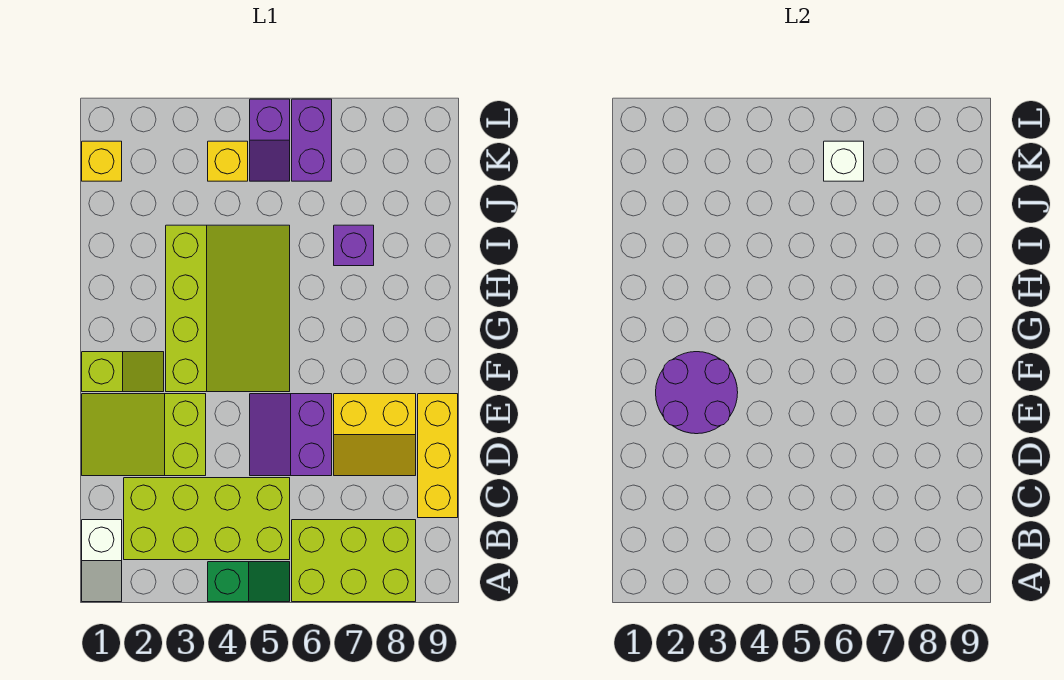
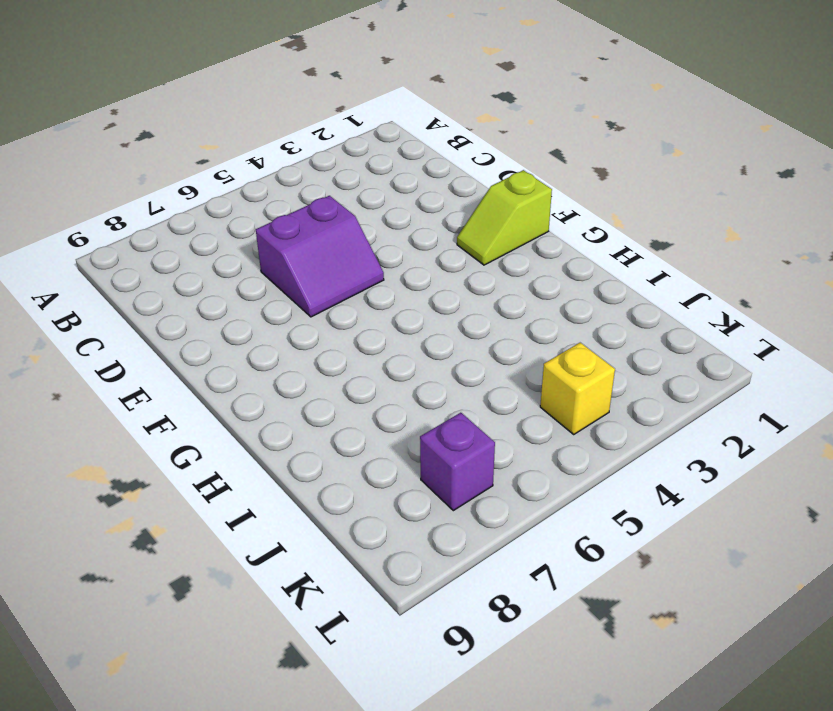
purple 2x2 slope [256,196,384,317] -> purple 2x2 slope turned to [250,394,332,476]
purple 1x1 brick [420,413,495,511] -> purple 1x1 brick moved to [334,225,374,266]
none -> white 1x2 slope [82,520,122,602]
none -> green 1x2 slope [208,562,290,602]
none -> lime 2x3 brick [292,520,416,602]

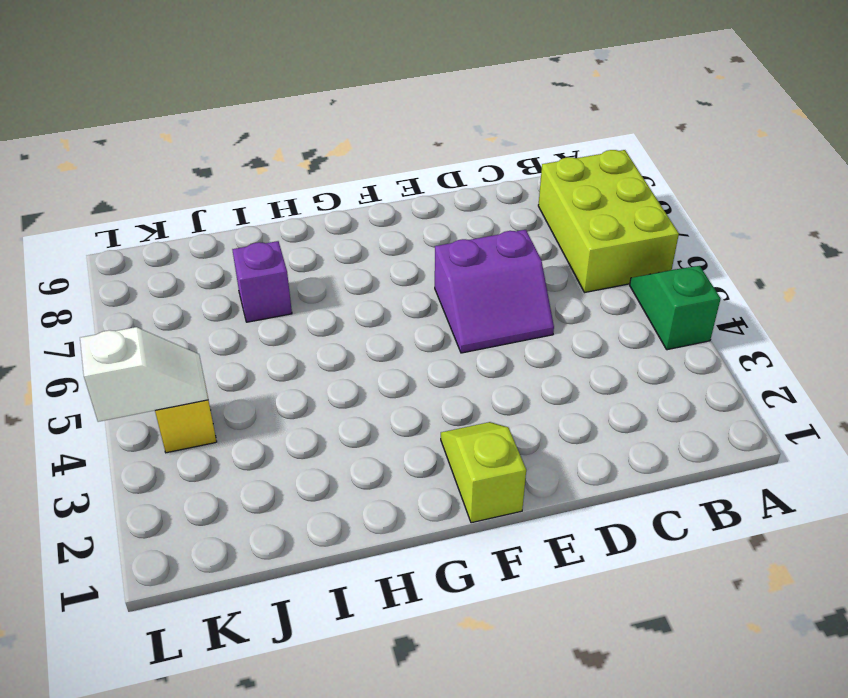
white 1x2 slope [80,327,208,422] -> white 1x2 slope moved to [82,520,122,602]
none -> lime 2x4 brick [124,478,290,560]
none -> yellow 1x3 brick [418,394,458,518]
none -> lime 2x3 slope [82,394,206,476]

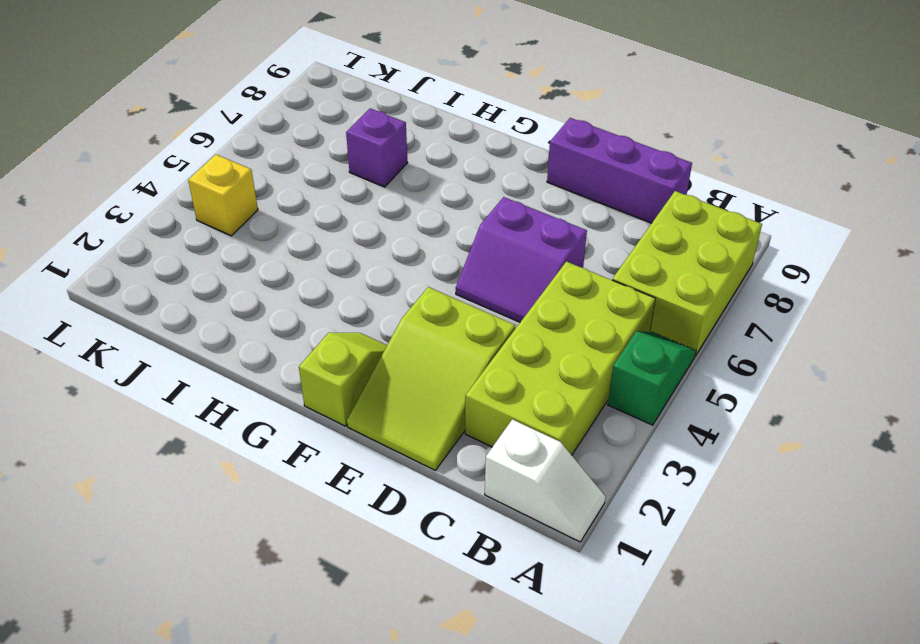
purple 1x3 brick [547,118,692,223] -> yellow 1x3 brick [418,394,458,518]
none -> yellow 2x2 slope [334,394,416,476]
none -> lime 3x4 slope [166,225,290,392]
none -> yellow 1x1 brick [82,141,122,181]

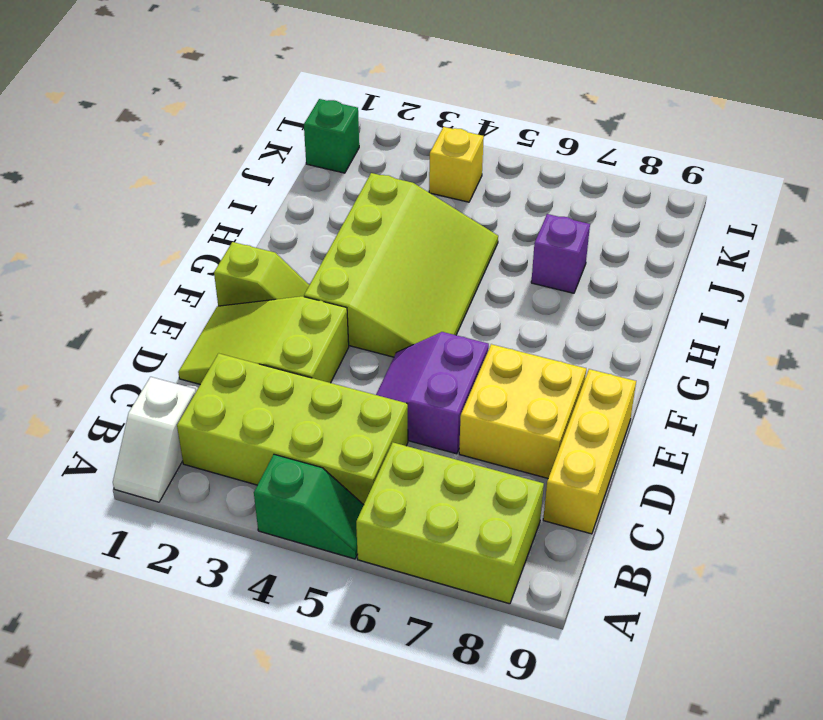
yellow 2x2 brick [459,344,586,478] -> yellow 2x2 slope [334,394,416,476]
green 1x1 brick [304,99,359,173] -> yellow 1x1 brick [82,141,122,181]
none -> purple 1x2 slope [250,99,290,181]
none -> purple 1x2 brick [292,99,332,181]
none -> purple 2x2 round brick [656,352,738,434]

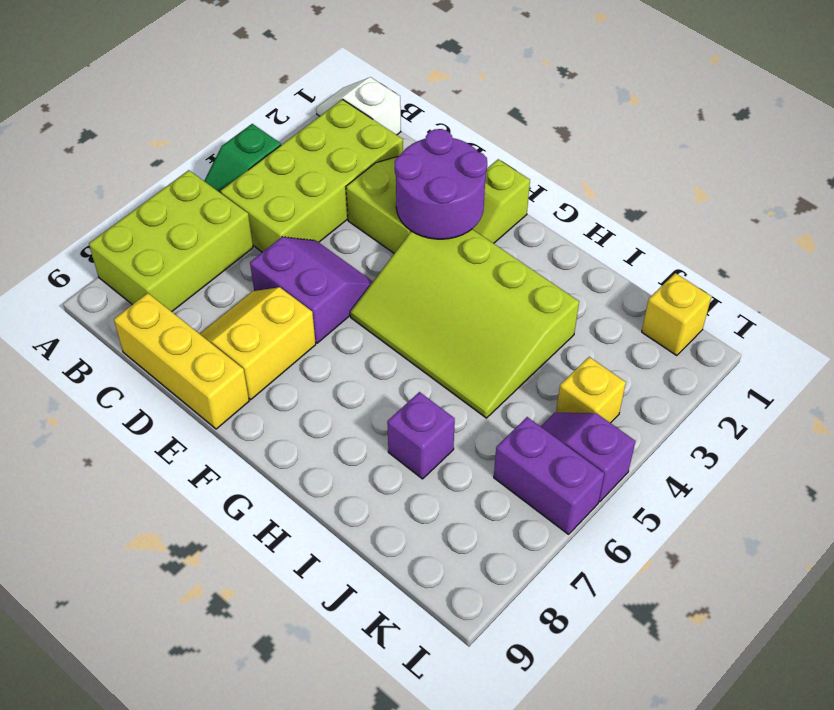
none -> white 1x1 brick [824,141,864,181]

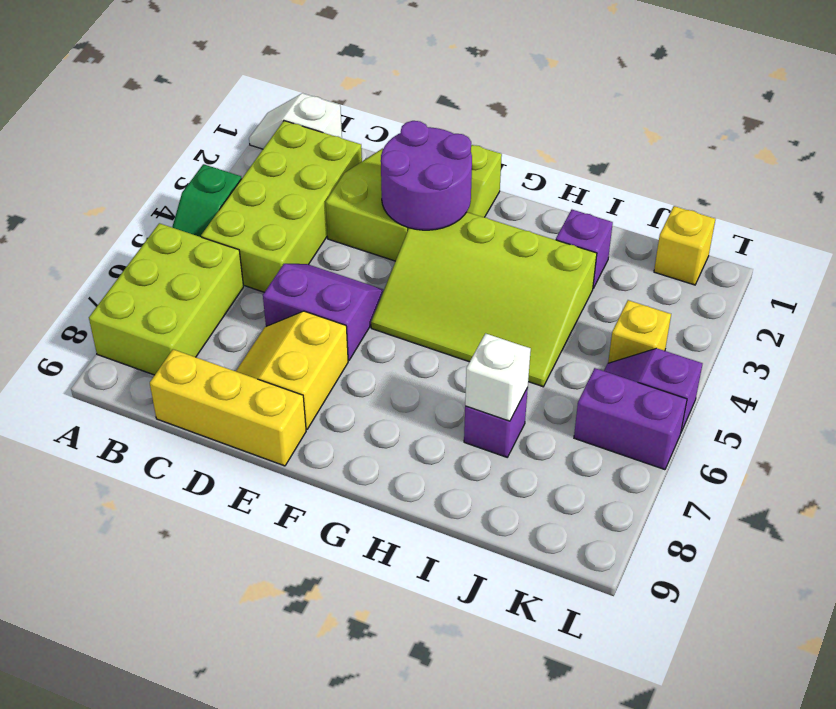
purple 1x1 brick [556,210,613,288] -> none
white 1x1 brick [465,333,531,421] -> white 1x1 brick moved to [824,141,864,181]

